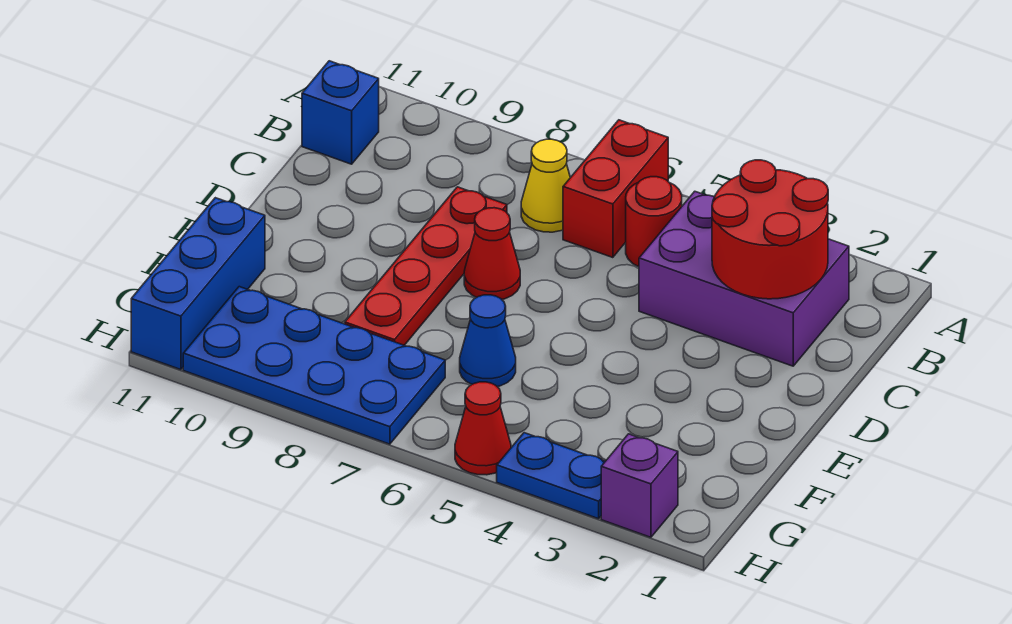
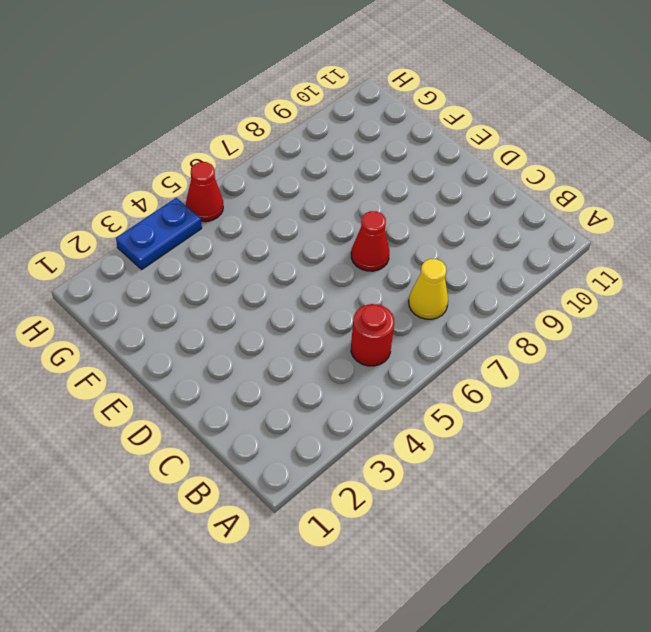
none -> red 1x2 brick [563,120,668,258]
none -> purple 2x3 brick [639,191,849,366]
none -> blue 1x1 brick [302,61,379,164]

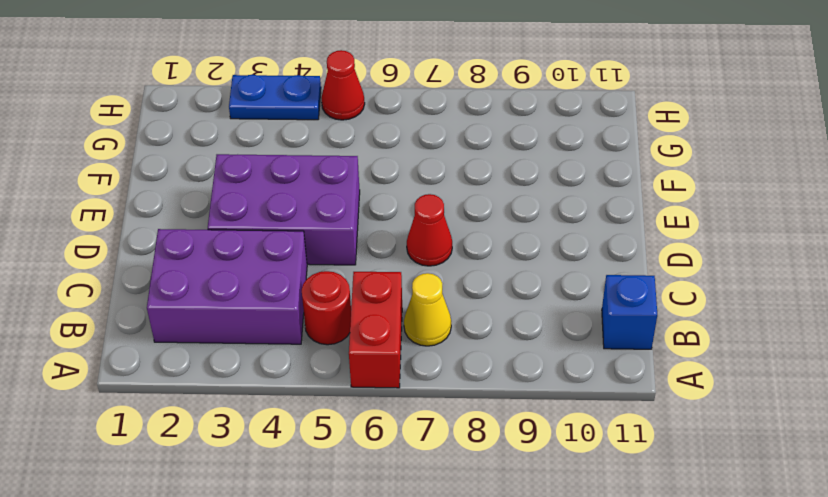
purple 2x3 brick [208,154,360,265] -> none
none -> red 1x4 plate [345,187,507,345]
none -> blue 1x1 cone [460,295,516,387]
none -> blue 1x3 brick [131,198,265,370]

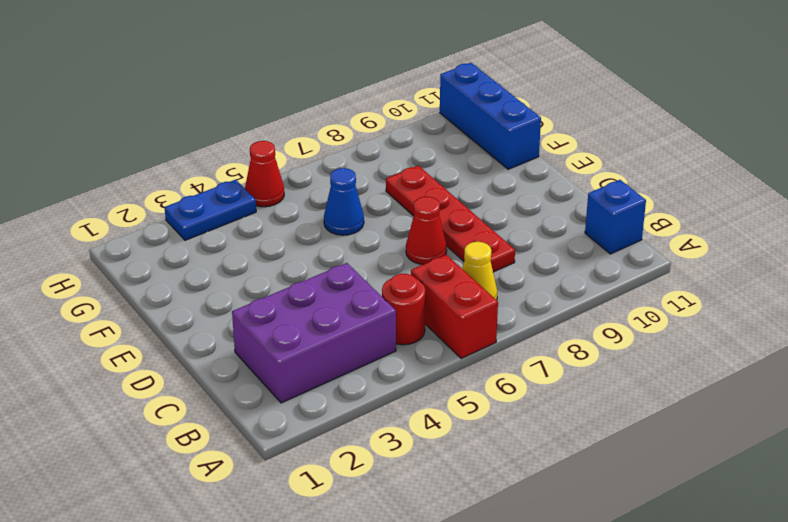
none -> blue 2x4 plate [183,287,445,444]
none -> purple 1x1 brick [601,434,678,537]
none -> red 2x2 round brick [712,160,828,299]

